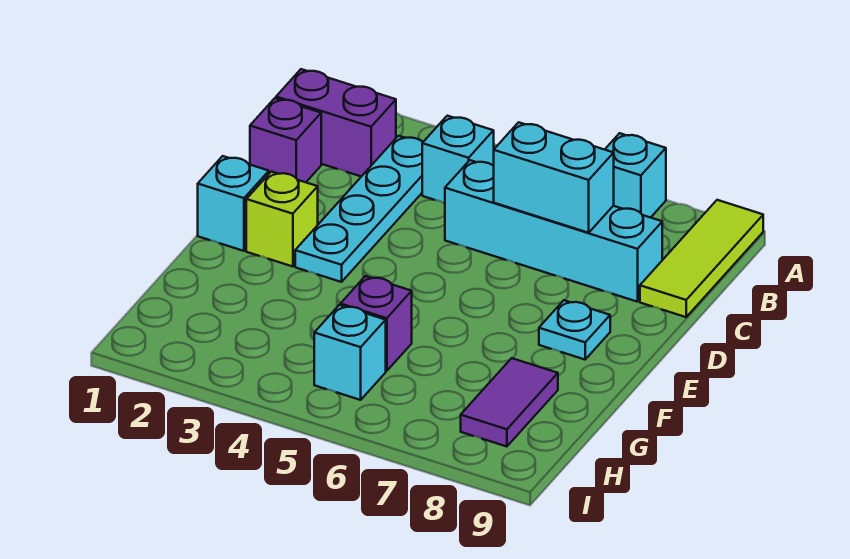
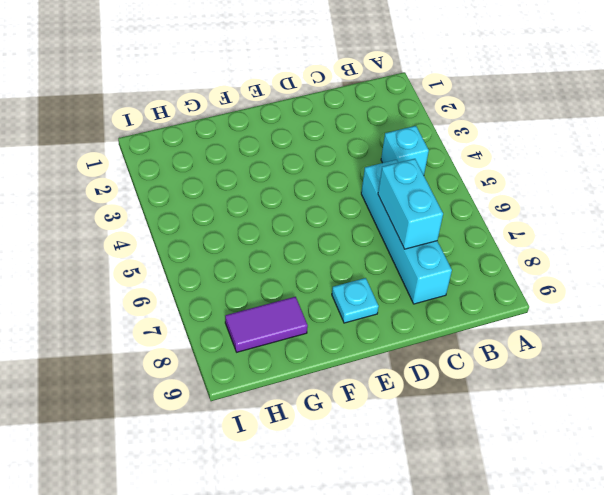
none -> cyan 1x1 brick [605,133,666,218]
none -> lime 1x3 tile [640,200,763,317]
none -> purple 1x2 brick [276,69,396,177]

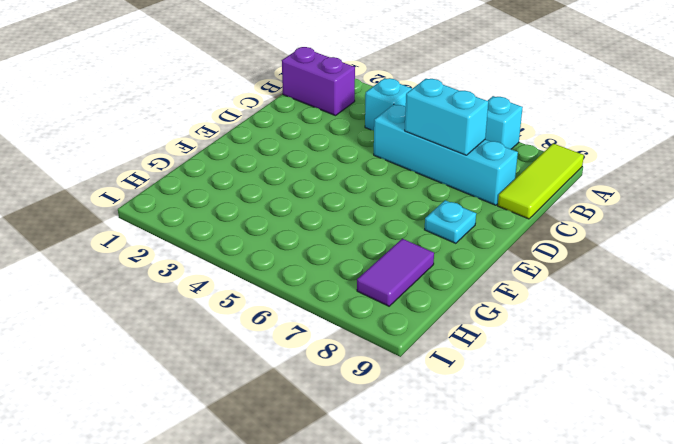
none -> cyan 1x4 plate [295,136,423,282]
none -> purple 1x1 brick [250,98,321,182]
none -> cyan 1x1 brick [198,156,269,251]

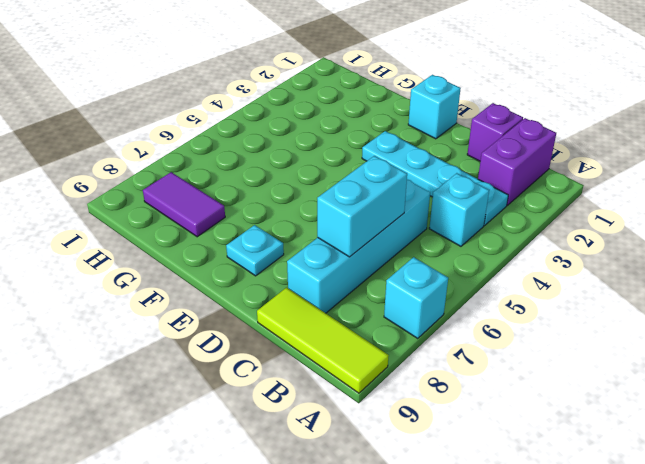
none -> lime 1x1 brick [246,172,318,267]
none -> purple 1x1 brick [340,276,412,371]
none -> cyan 1x1 brick [314,305,386,400]

